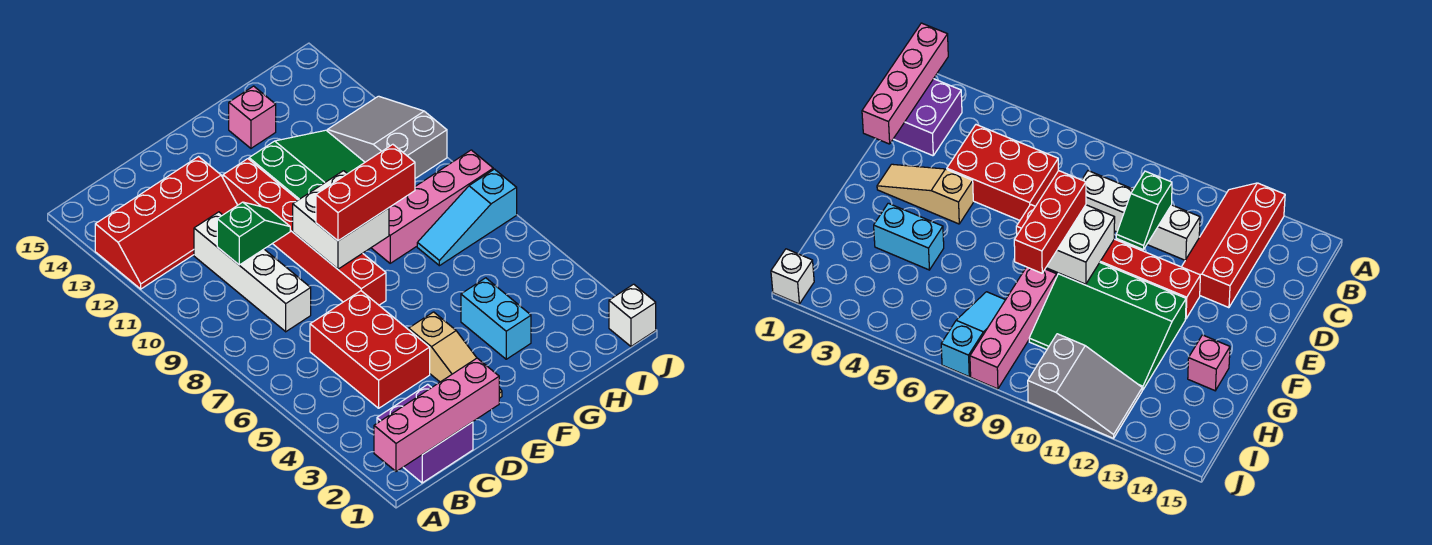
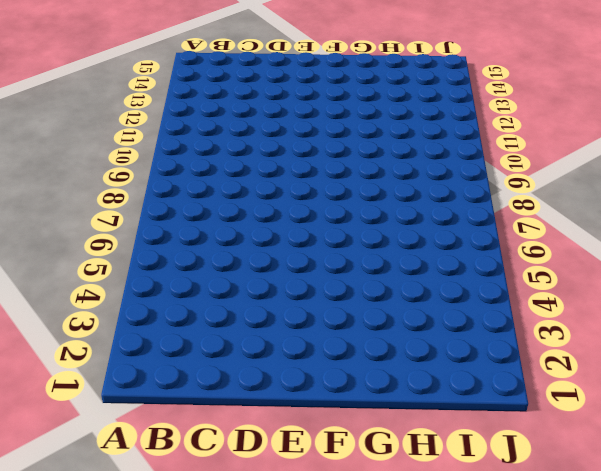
none -> red 2x4 slope [95,157,237,289]
none -> purple 2x2 brick [377,384,473,483]
none -> red 2x3 brick [310,291,430,408]

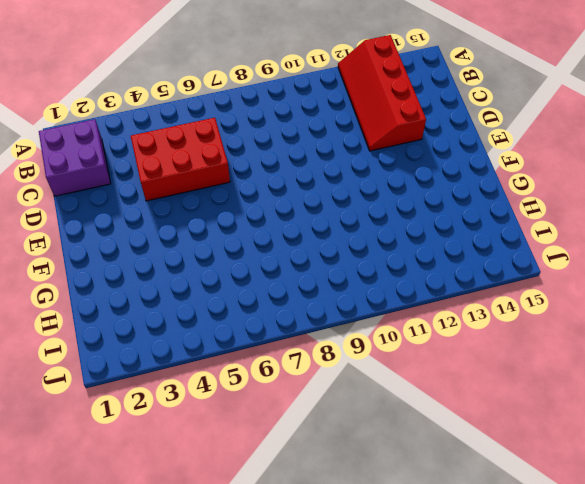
none -> white 1x4 brick [194,212,311,332]
none -> tan 1x3 slope [409,312,502,398]
none -> red 1x6 brick [223,159,386,305]

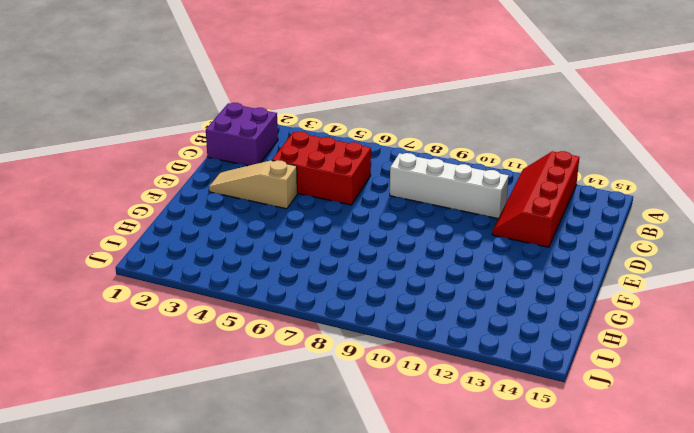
none -> red 1x6 brick [223,159,386,305]
none -> green 3x4 slope [249,130,365,200]
none -> cyan 1x2 brick [461,278,531,359]

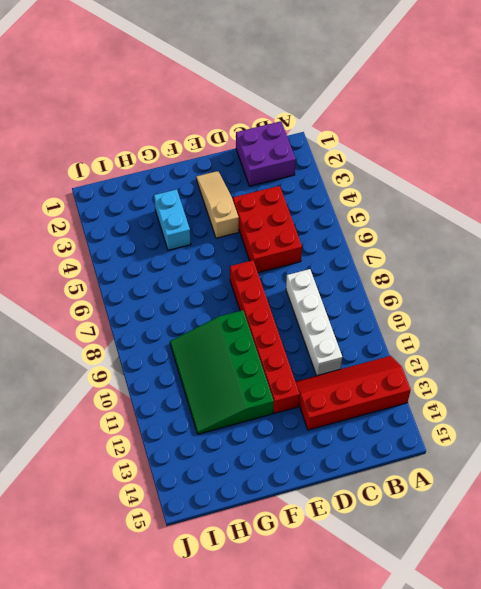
none -> pink 1x4 brick [371,150,493,263]
none -> pink 1x1 brick [229,86,276,148]
none -> cyan 1x3 slope [417,169,517,266]

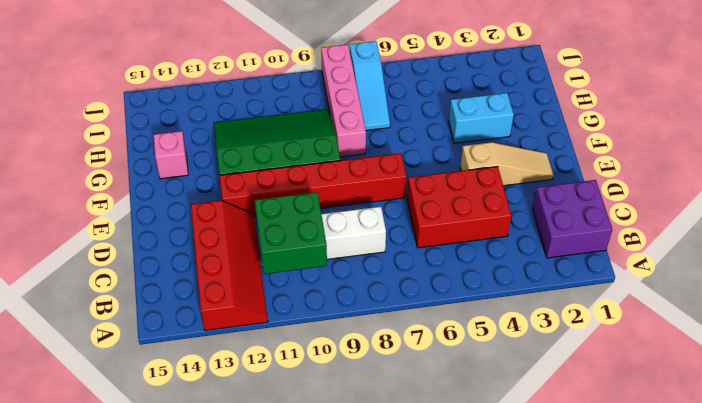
green 2x2 brick [254,192,327,274] -> green 1x2 slope [217,202,290,265]
none -> grey 2x3 slope [327,96,447,178]
none -> white 1x1 brick [609,284,656,346]
none -> pink 1x4 brick [374,358,499,471]

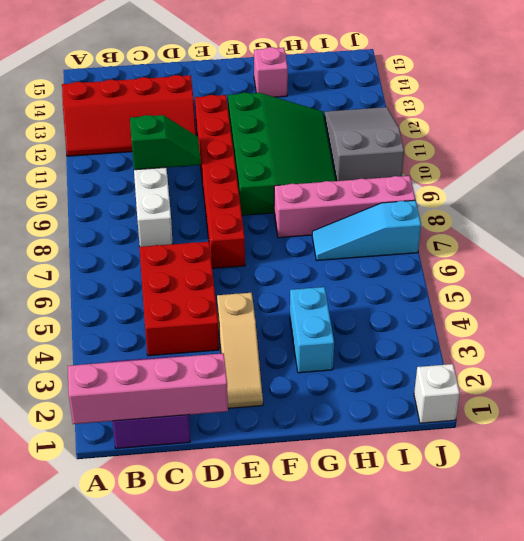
none -> white 2x2 brick [293,171,389,269]
none -> red 1x3 brick [316,144,415,241]

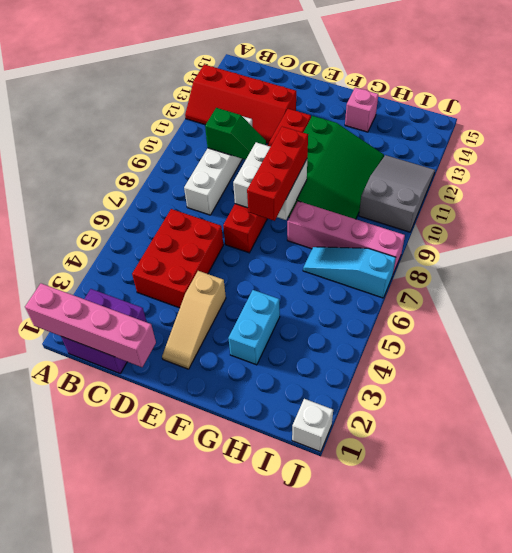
red 1x3 brick [247,127,308,221] -> red 1x3 brick turned to [316,144,415,241]

